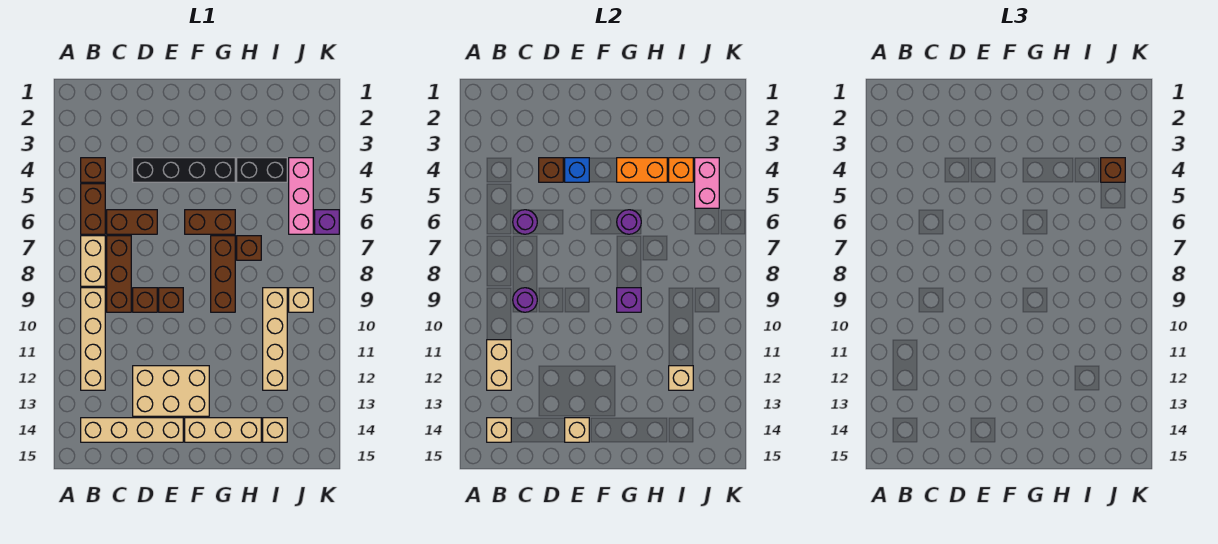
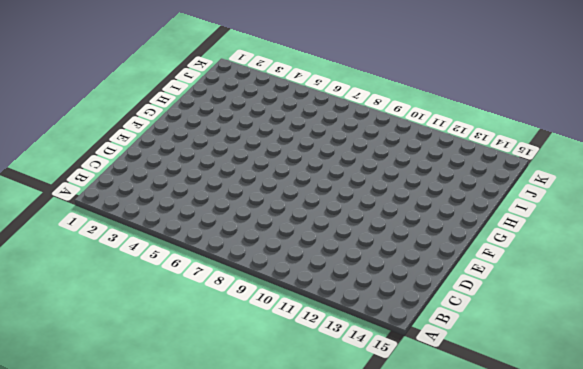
none -> brown 1x1 brick [81,158,105,182]
none -> brown 1x2 brick [81,184,105,234]
none -> tan 1x2 brick [81,236,105,286]
none -> tan 1x4 brick [81,288,105,390]

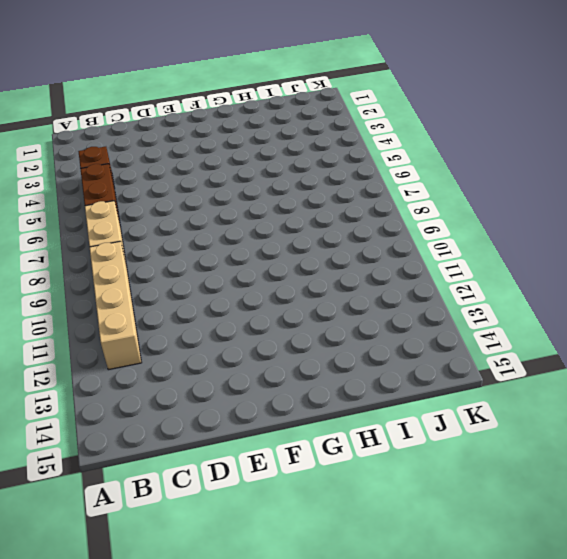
none -> tan 1x4 brick [81,418,183,442]
none -> brown 1x2 brick [107,210,157,234]
none -> brown 1x3 brick [107,236,131,312]
none -> black 1x4 brick [133,158,235,182]

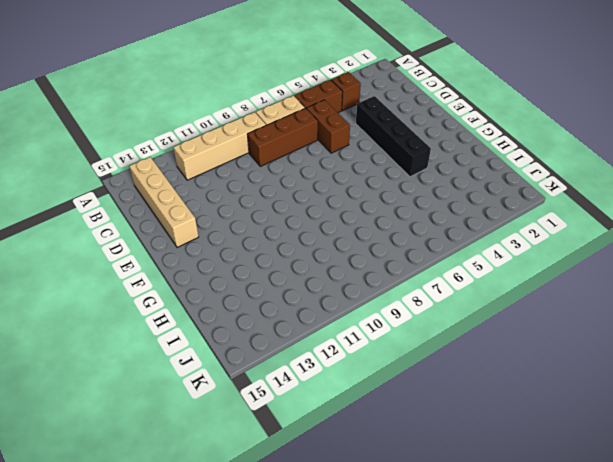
none -> brown 1x1 brick [133,288,157,312]
none -> tan 2x3 brick [133,366,209,416]
none -> brown 1x1 brick [159,288,183,312]
none -> brown 1x2 brick [185,210,235,234]

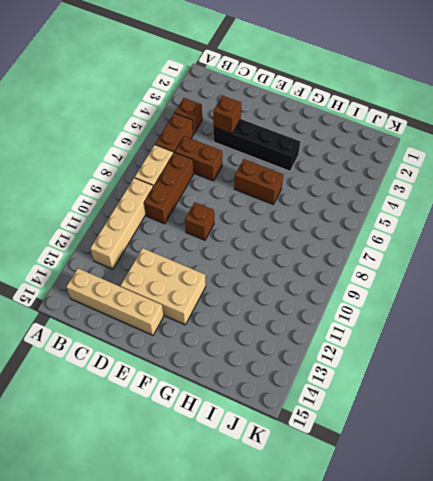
none -> brown 1x1 brick [133,288,157,312]
none -> tan 1x3 brick [185,418,261,442]
none -> brown 1x3 brick [211,236,235,312]
none -> black 1x2 brick [237,158,287,182]

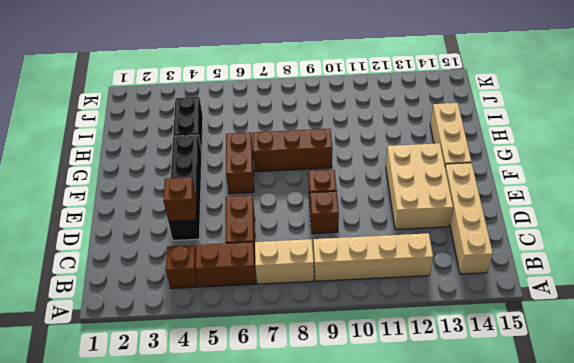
none -> brown 1x3 brick [107,236,131,312]
none -> brown 1x1 brick [237,236,261,260]
none -> tan 1x4 brick [263,288,287,390]
none -> tan 1x1 brick [263,418,287,442]

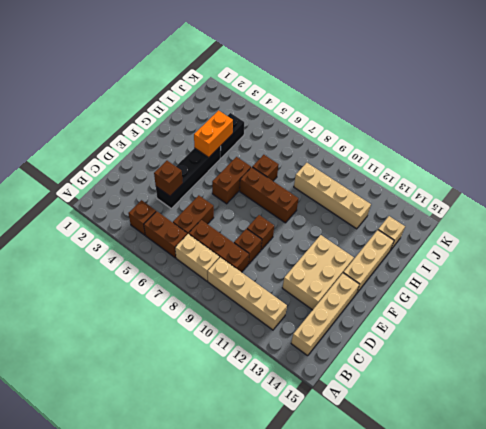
none -> pink 1x3 brick [289,158,313,234]
none -> tan 1x1 brick [289,288,313,312]
none -> purple 1x1 brick [315,210,339,234]
none -> tan 1x2 brick [487,340,511,390]

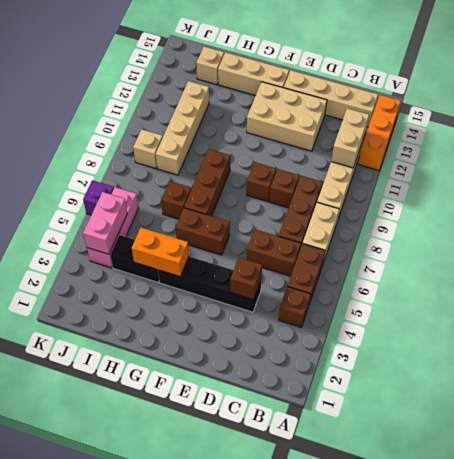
orange 1x3 brick [358,95,401,170] -> none
none -> tan 1x1 brick [487,418,511,442]
none -> purple 1x1 round brick [513,210,537,234]
none -> purple 1x1 round brick [513,288,537,312]
none -> blue 1x1 brick [565,158,589,182]

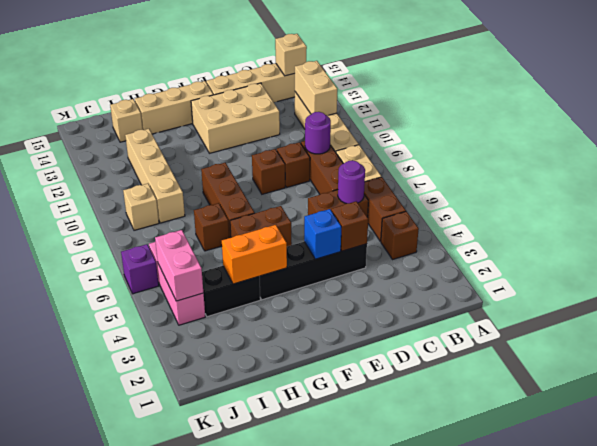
none -> tan 1x1 brick [565,418,589,442]
none -> purple 1x1 round brick [617,210,641,234]
none -> purple 1x1 brick [617,288,641,312]
none -> orange 1x1 brick [669,158,693,182]

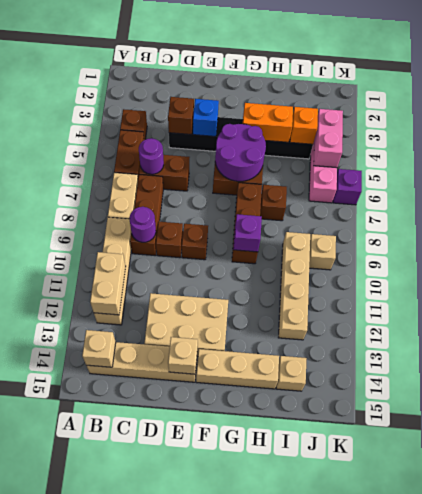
purple 2x2 round brick [215,124,266,181] -> purple 1x1 round brick [617,210,641,234]
none -> tan 1x1 brick [669,366,693,390]
none -> brown 1x1 brick [1101,158,1125,182]

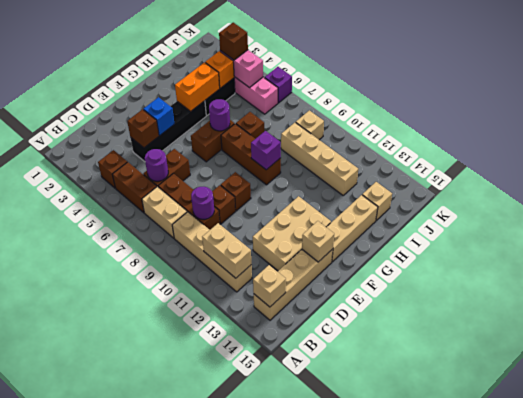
none -> tan 1x1 brick [669,366,693,390]

